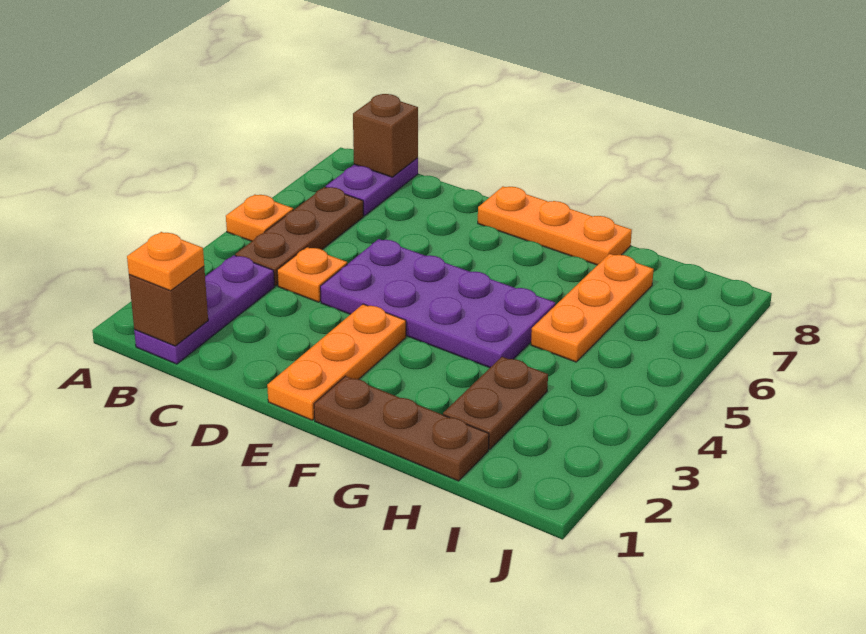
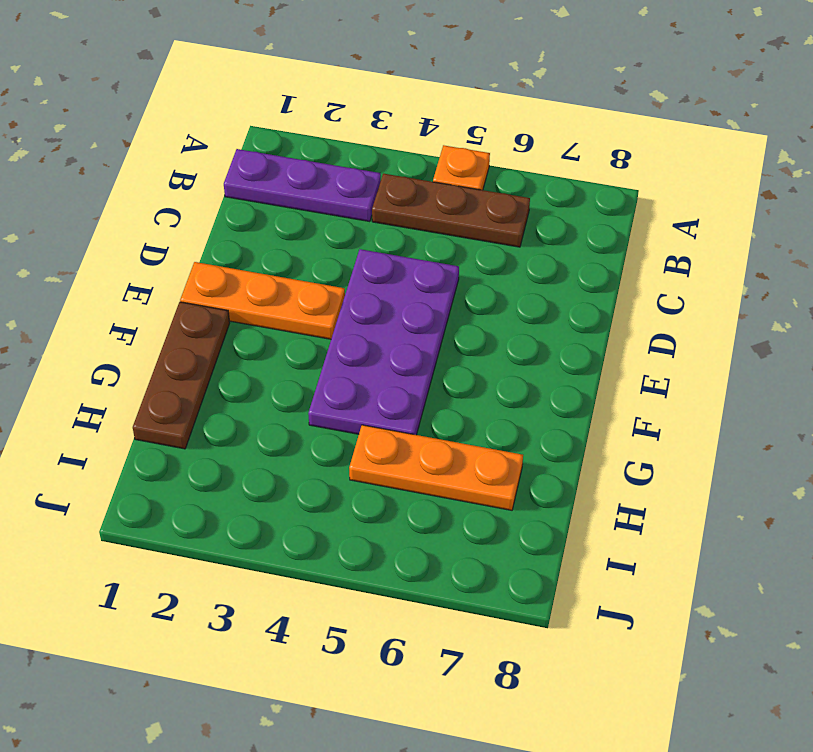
none -> purple 1x2 plate [326,158,418,216]
none -> orange 1x1 plate [277,247,347,302]
none -> orange 1x3 plate [478,186,632,265]

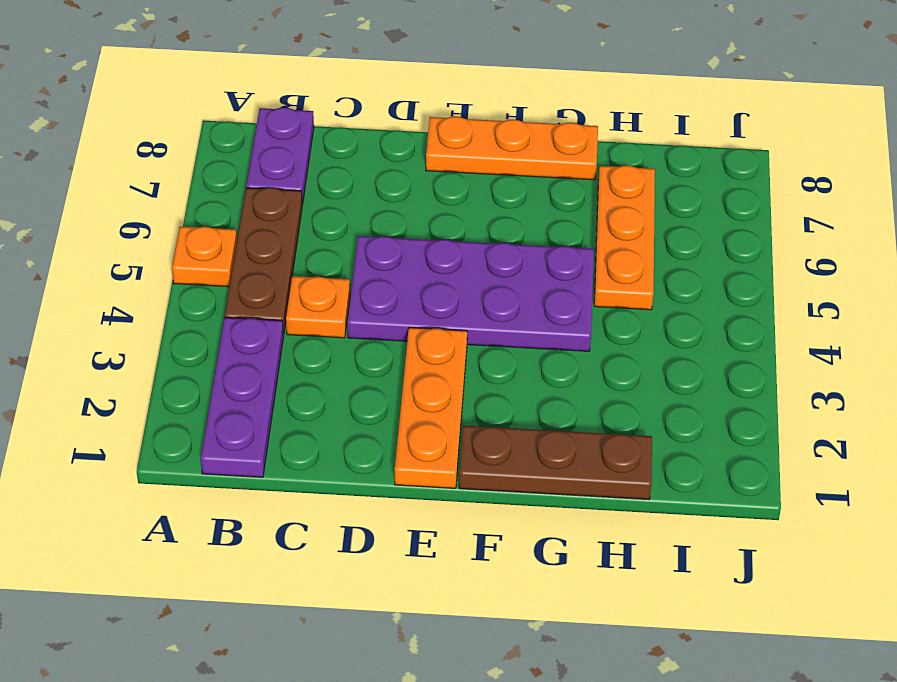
none -> brown 1x2 plate [443,357,548,450]
none -> brown 1x1 brick [129,266,208,346]
none -> brown 1x1 brick [353,94,418,177]

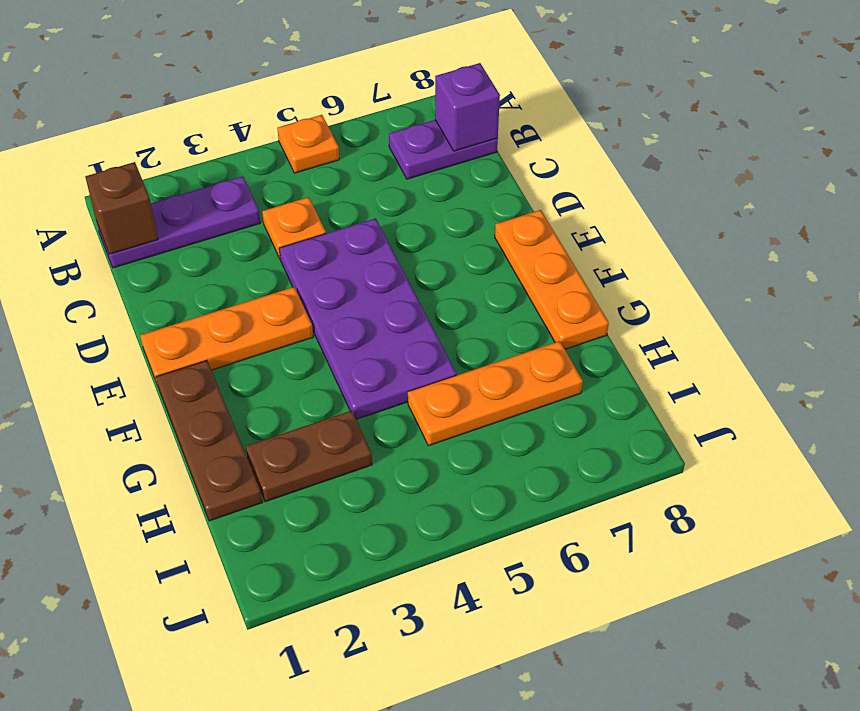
purple 1x1 brick [435,63,500,151] -> brown 1x1 brick [353,94,418,177]
none -> brown 1x3 plate [235,187,364,286]
none -> orange 1x1 plate [127,232,204,291]

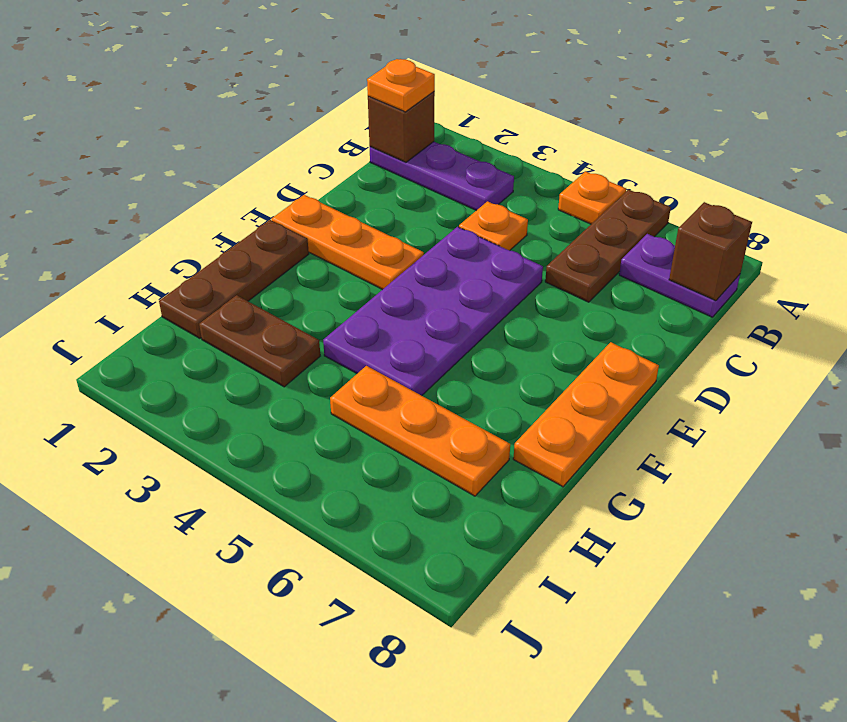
brown 1x3 plate [545,190,671,302] -> brown 1x3 plate turned to [235,187,364,286]

